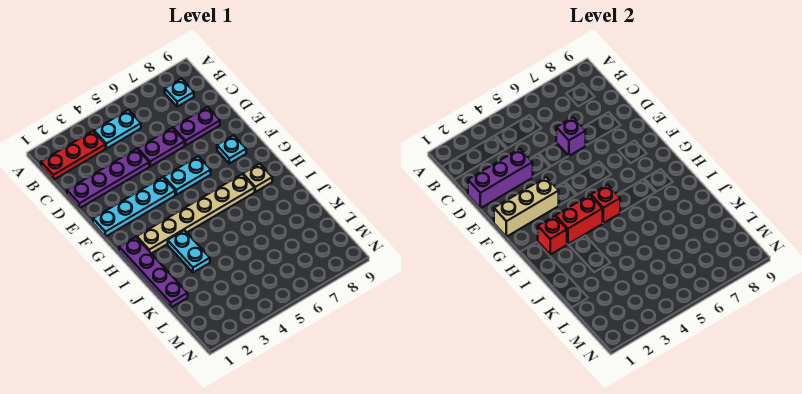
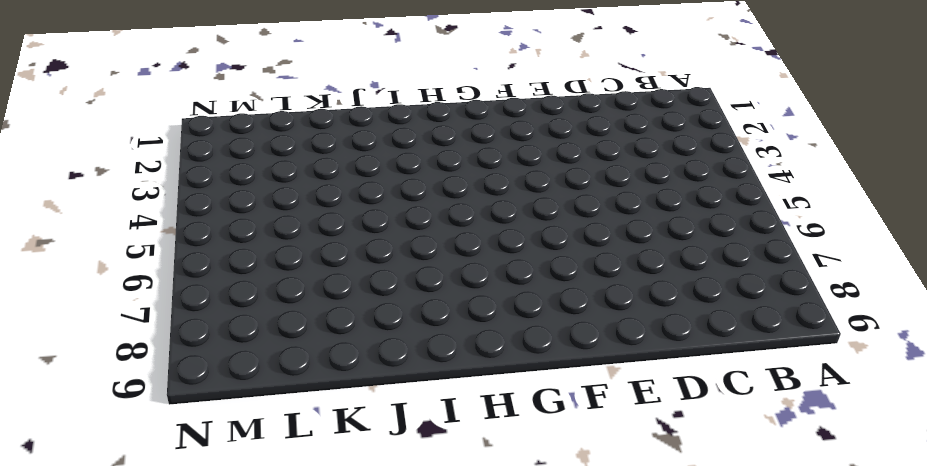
none -> red 1x3 plate [41,131,106,180]
none -> cyan 1x2 plate [94,110,141,149]
none -> cyan 1x1 plate [165,79,194,107]

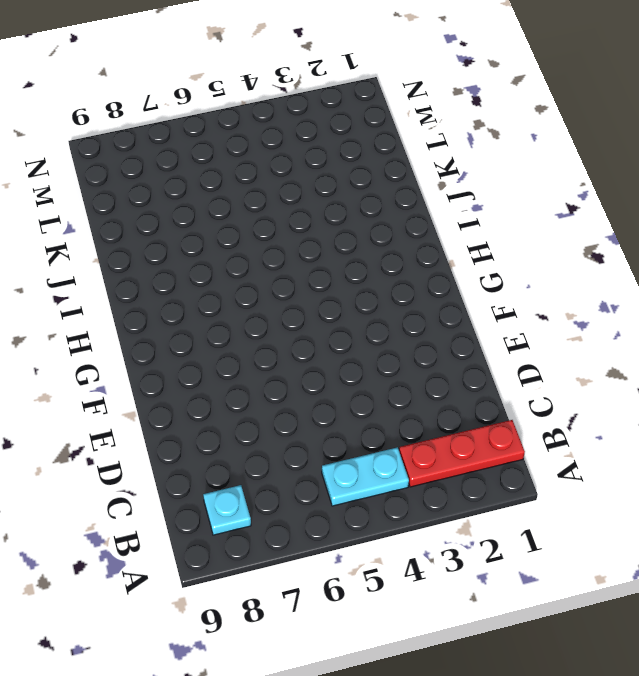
none -> purple 1x4 plate [67,149,149,208]
none -> purple 1x2 plate [138,128,185,166]
none -> purple 1x2 plate [173,107,220,145]

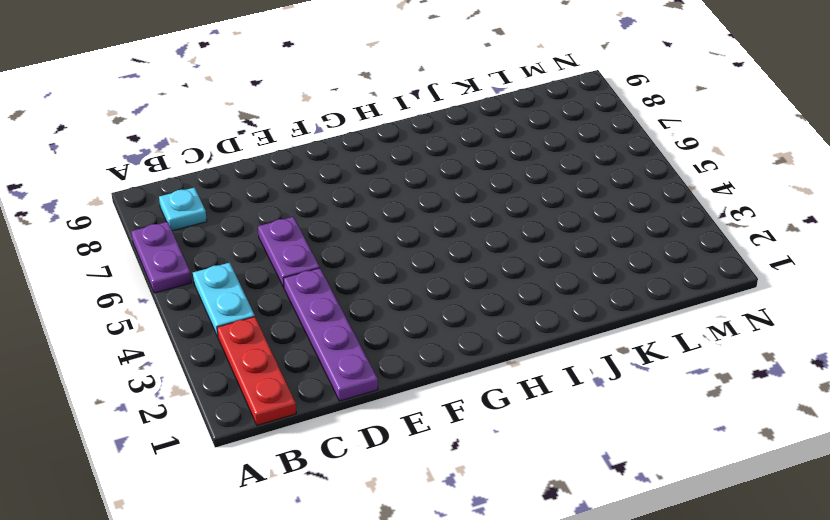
purple 1x2 plate [131,222,192,293] -> purple 1x2 plate moved to [173,107,220,145]
none -> cyan 1x4 plate [93,177,175,237]
none -> cyan 1x2 plate [164,156,211,195]
none -> cyan 1x1 plate [217,135,246,163]

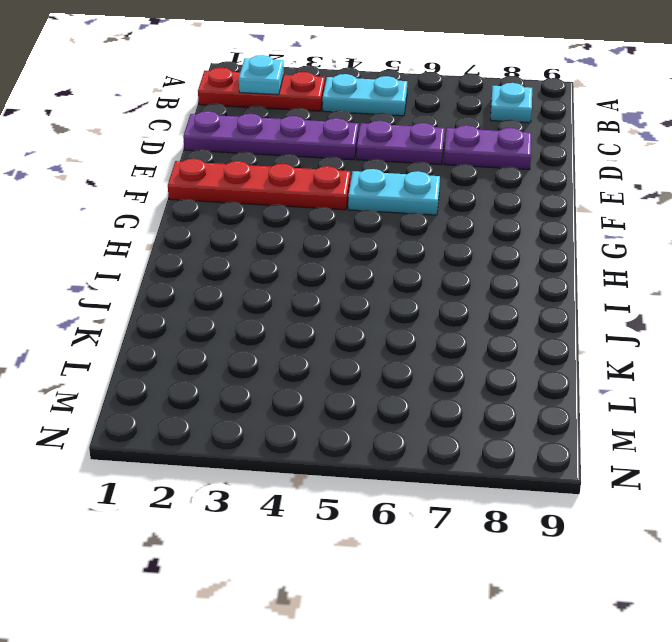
cyan 1x1 plate [239,55,284,95] -> cyan 1x1 plate moved to [217,135,246,163]
red 1x4 plate [168,159,350,210] -> cyan 1x4 plate [93,177,175,237]
none -> purple 1x4 plate [119,237,188,307]
none -> tan 1x6 plate [137,174,255,254]
none -> tan 1x1 plate [243,164,272,192]

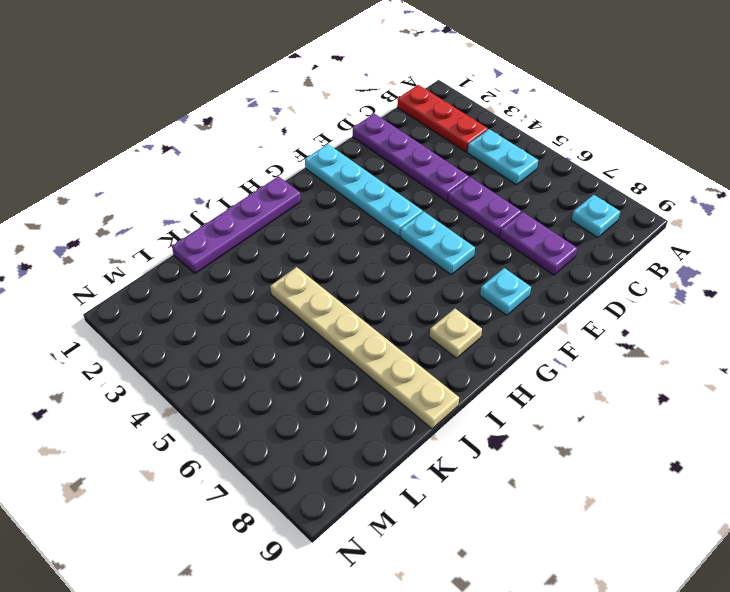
tan 1x6 plate [270,267,459,429] -> tan 1x6 plate moved to [137,174,255,254]
none -> cyan 1x2 plate [168,230,210,273]
none -> purple 1x3 brick [468,149,533,208]
none -> purple 1x1 brick [556,117,586,156]

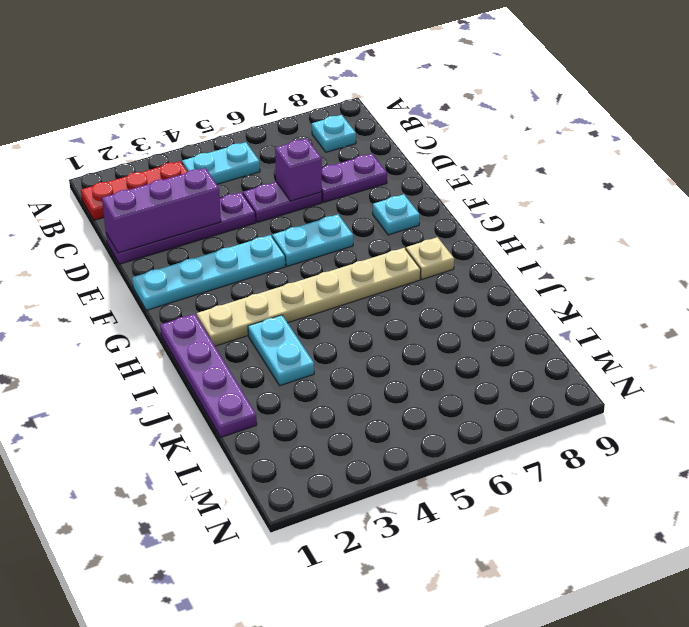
none -> tan 1x3 brick [494,177,559,237]
none -> red 1x1 brick [538,216,567,255]
none -> red 1x2 brick [556,195,603,244]

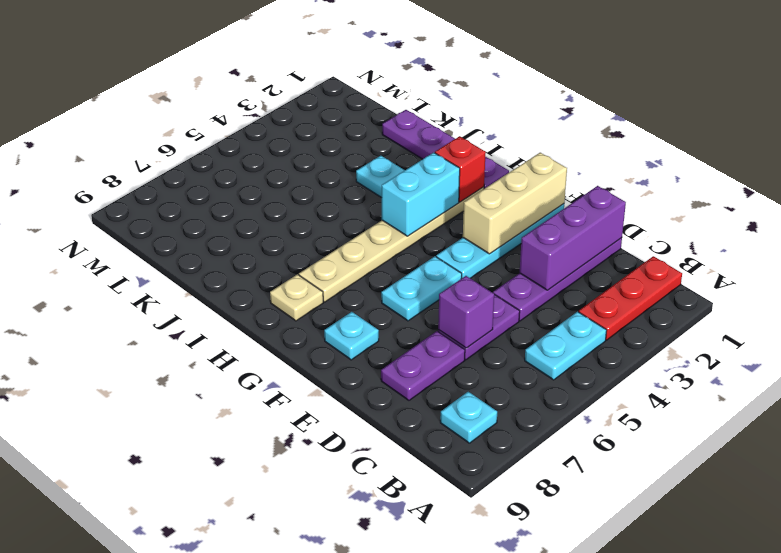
cyan 1x2 brick [382,153,460,236] -> red 1x2 brick [556,195,603,244]
none -> red 1x1 brick [591,185,620,223]

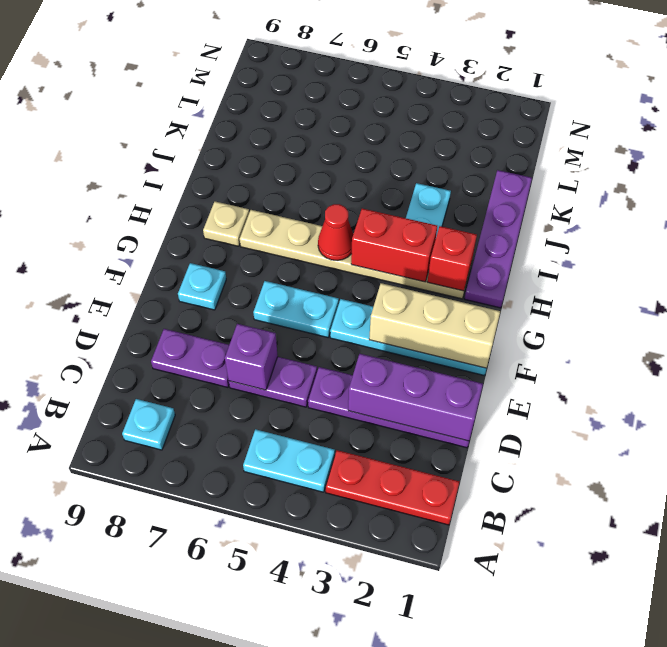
red 1x1 cone [318,204,353,261] -> red 1x1 brick [591,185,620,223]

